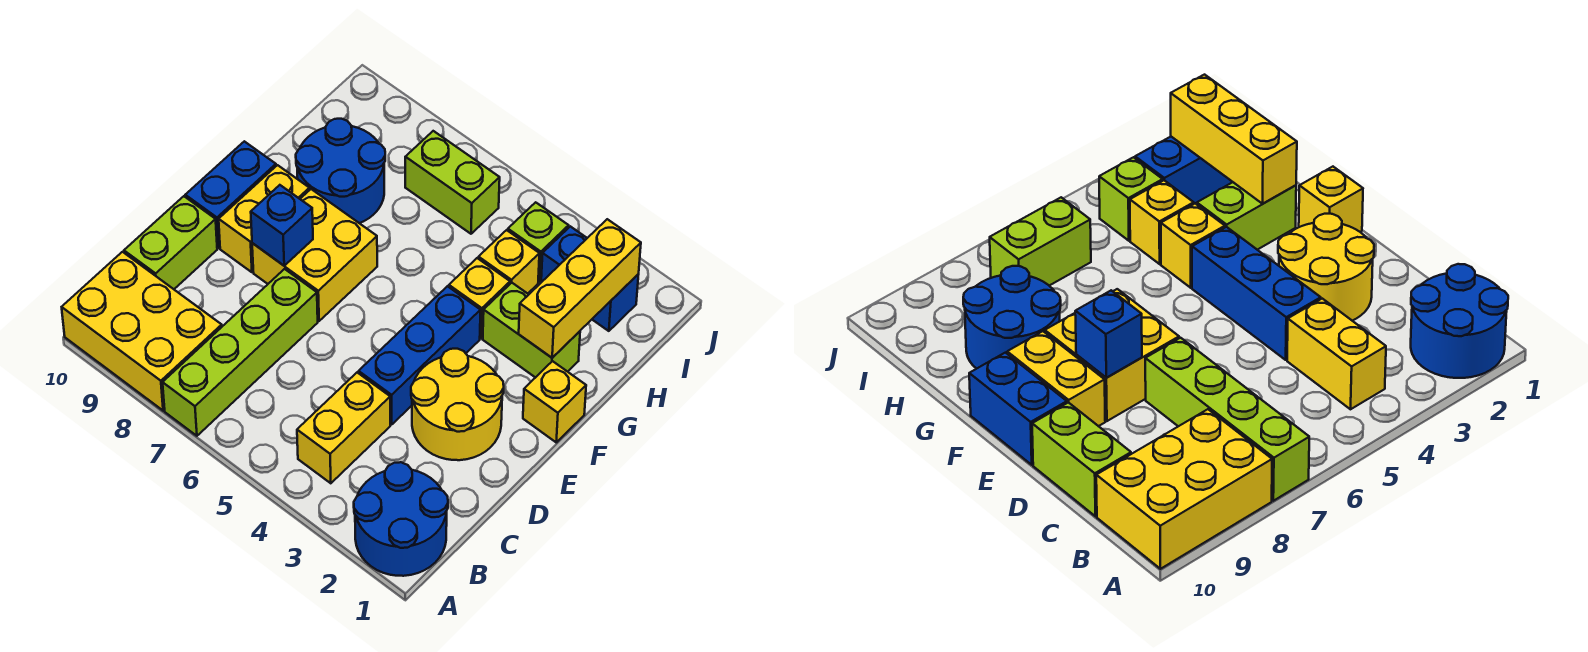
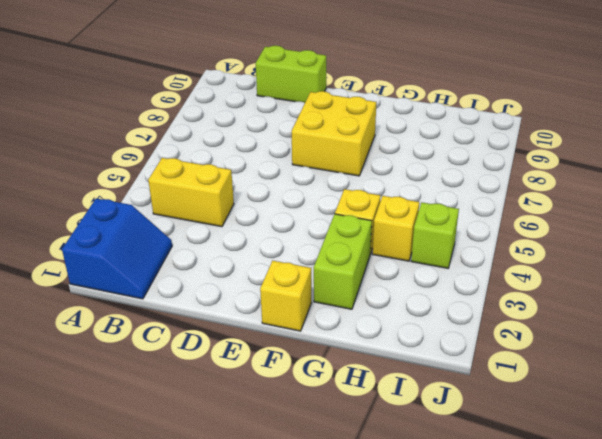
blue 2x2 slope [62,198,172,299] -> blue 2x2 round brick [354,462,448,576]
none -> lime 1x4 brick [163,269,318,436]
none -> yellow 2x3 brick [62,252,222,411]
none -> yellow 2x2 round brick [411,349,504,460]

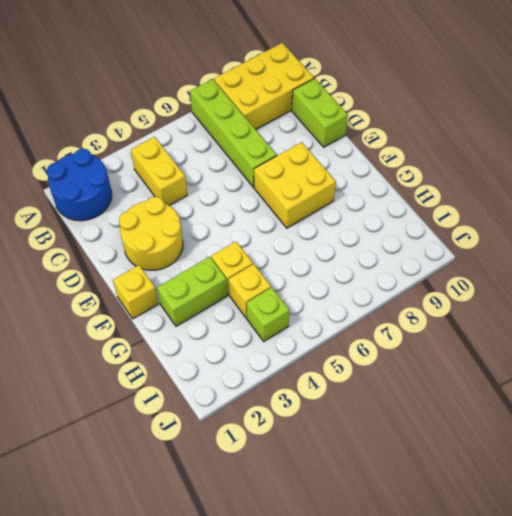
none -> blue 1x3 brick [359,286,481,424]
none -> yellow 1x2 brick [219,165,309,272]
none -> blue 1x2 brick [185,141,276,248]

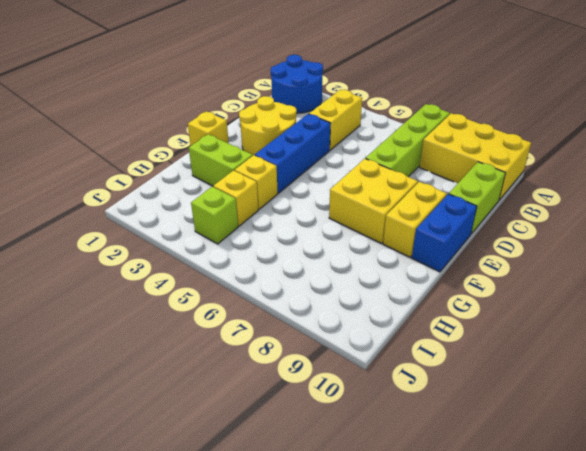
none -> blue 2x2 round brick [296,119,385,223]
none -> blue 1x2 brick [541,226,639,331]
none -> lime 1x2 brick [405,131,500,234]

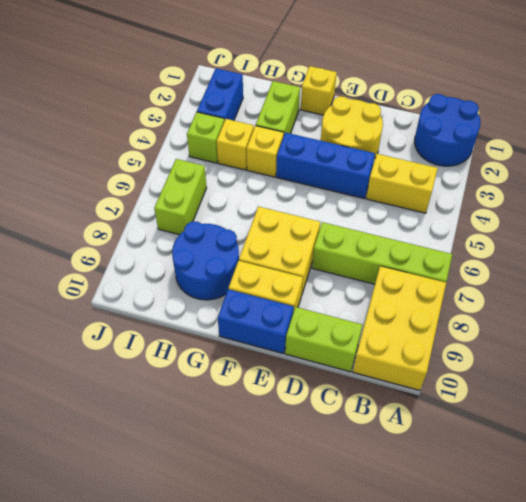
none -> blue 1x1 brick [251,185,313,266]
none -> yellow 1x3 brick [519,219,641,358]

